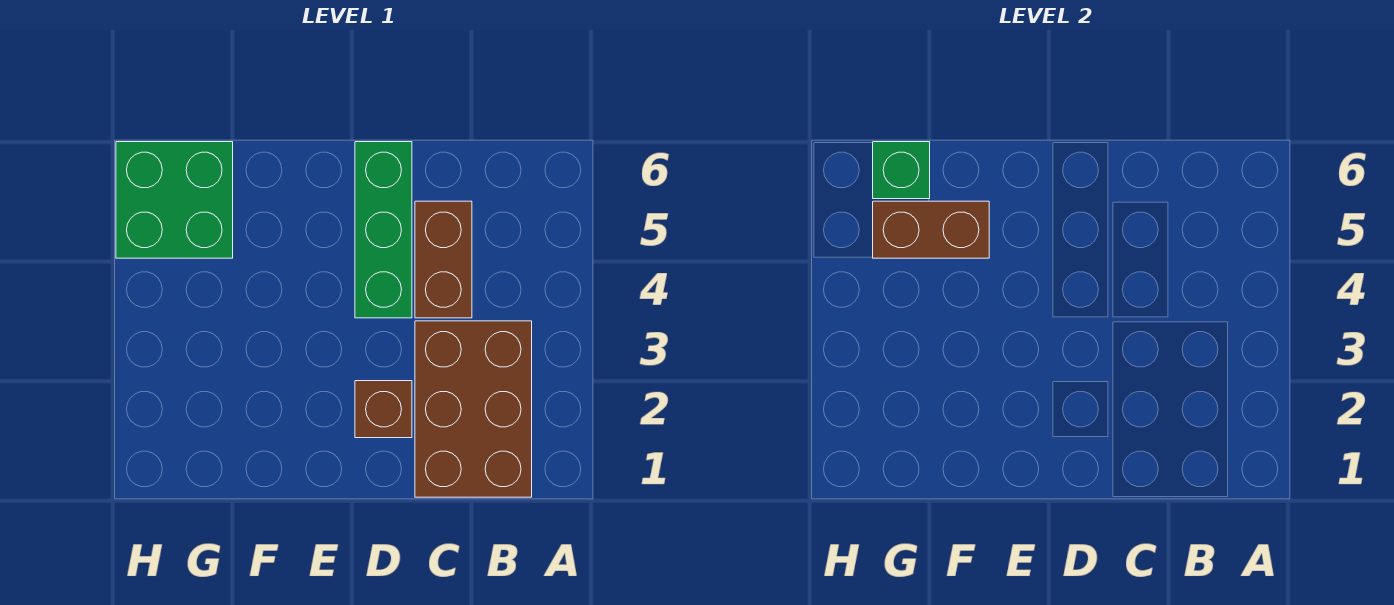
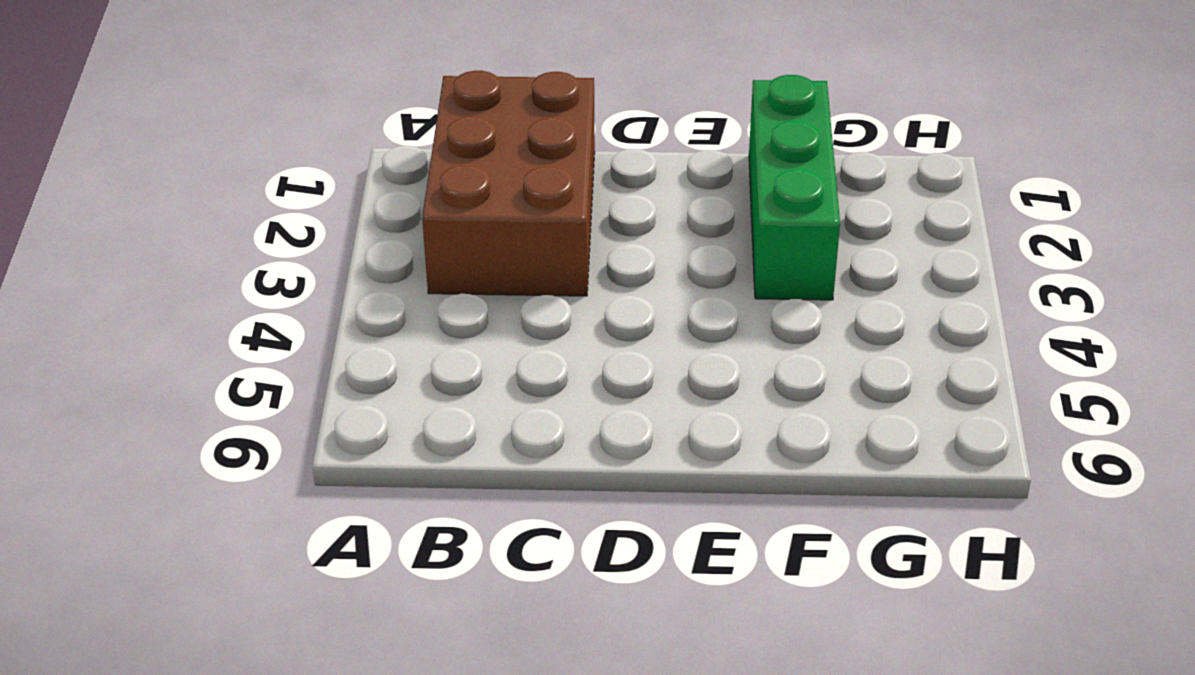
green 1x3 brick [749,75,840,300] -> green 1x3 brick moved to [355,142,412,318]
none -> brown 1x2 brick [415,201,472,318]
none -> brown 1x1 brick [355,381,412,438]

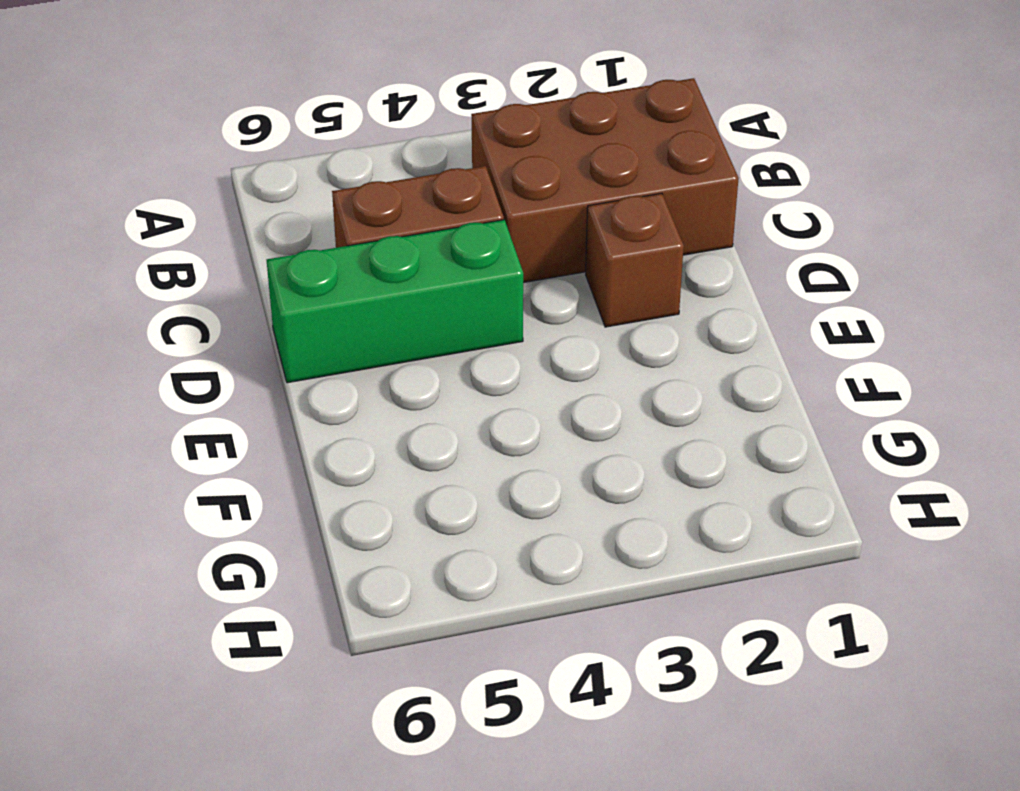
none -> green 2x2 brick [116,142,233,258]
none -> brown 1x2 brick [873,201,989,258]

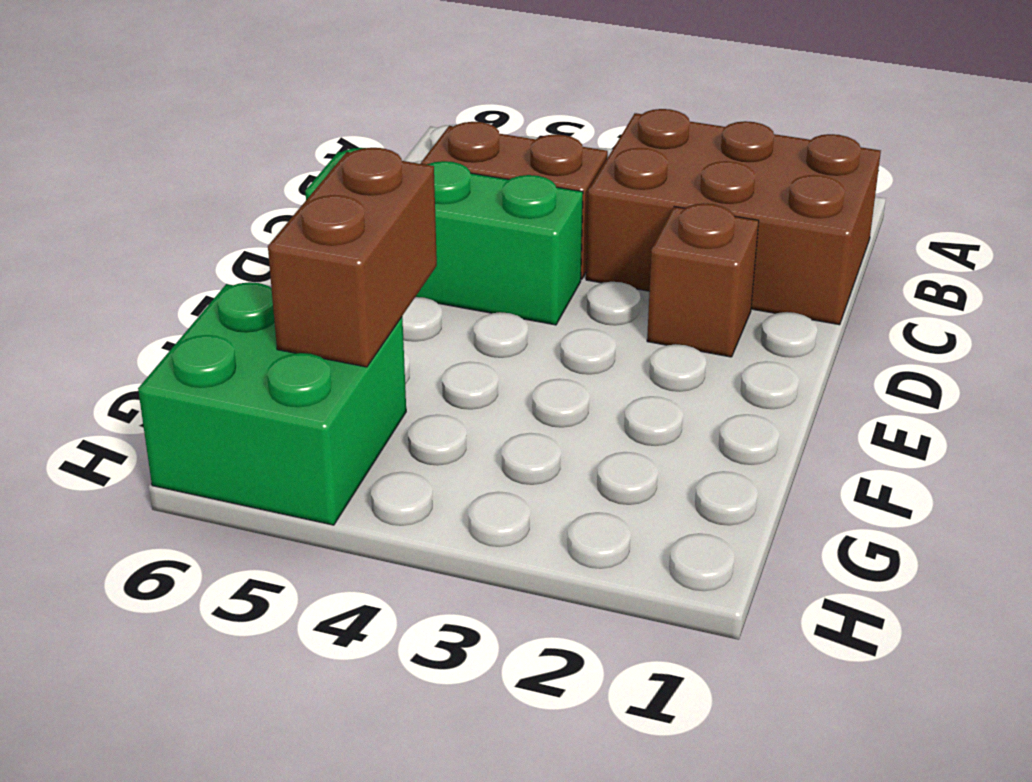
none -> green 1x1 brick [873,142,930,199]

